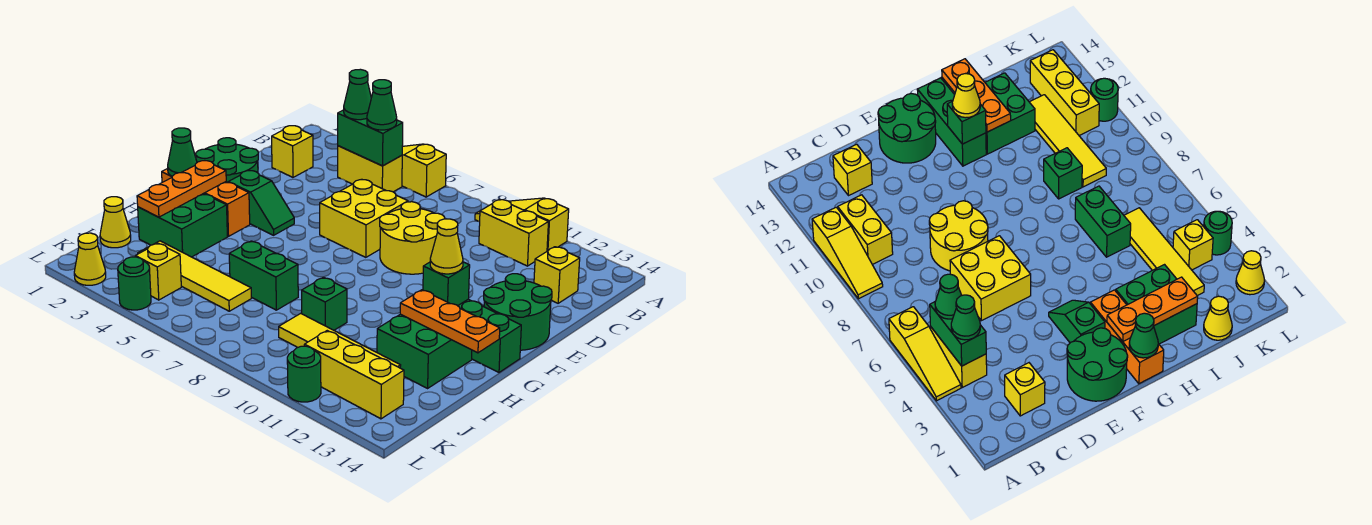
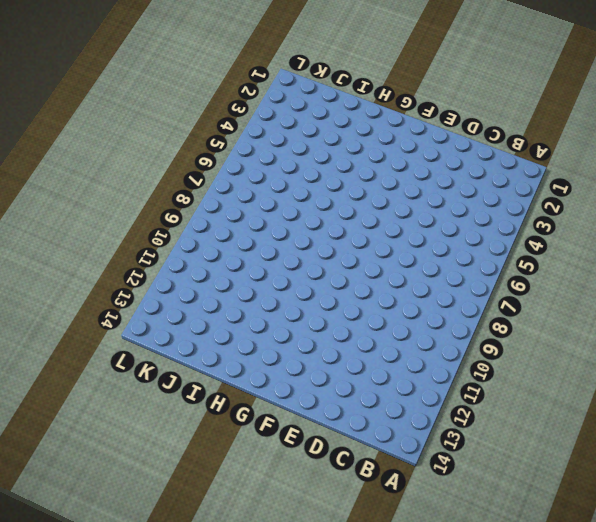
none -> yellow 1x3 slope [402,144,446,197]
none -> yellow 1x3 slope [475,198,569,251]
none -> yellow 1x2 brick [338,146,402,192]
none -> yellow 1x2 brick [479,199,548,266]

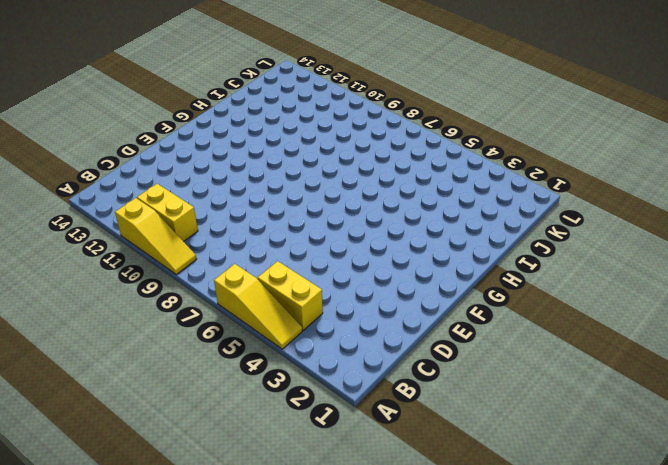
none -> yellow 1x1 brick [272,126,313,177]
none -> yellow 1x1 brick [534,247,580,303]
none -> yellow 2x2 brick [320,179,408,257]
none -> yellow 2x2 round brick [380,202,445,274]

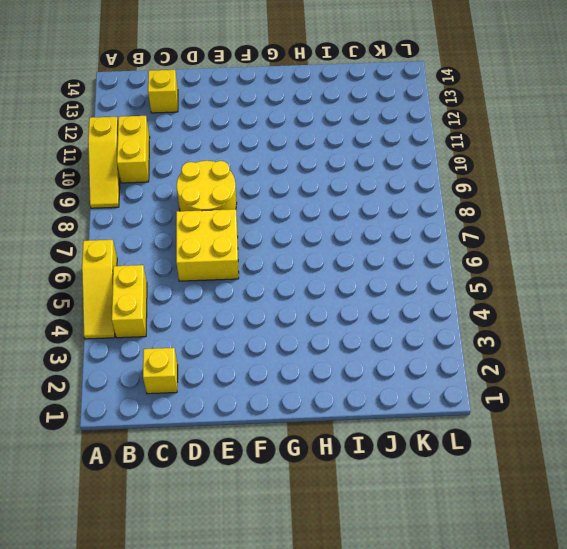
none -> green 2x2 round brick [196,138,258,182]
none -> green 2x2 round brick [484,274,552,350]
none -> green 1x2 slope [228,170,294,235]
none -> orange 1x3 brick [162,169,250,236]

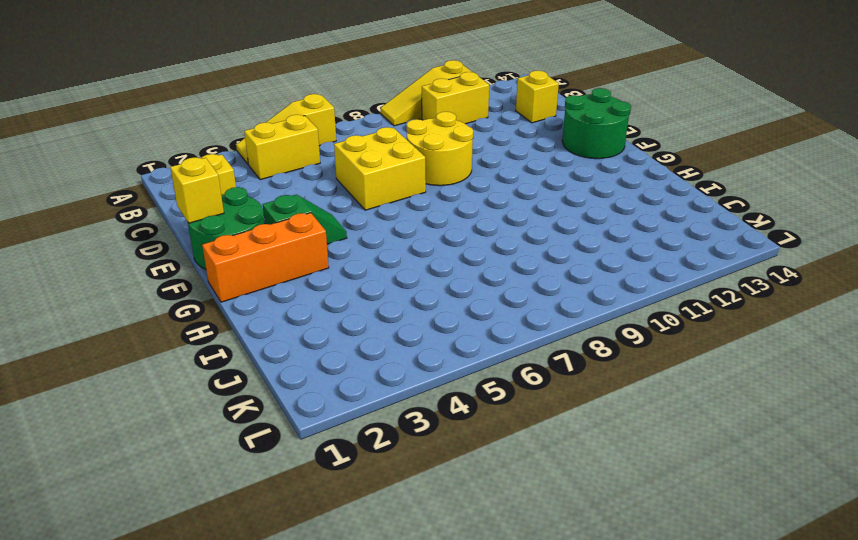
yellow 1x1 brick [170,157,224,223] -> yellow 1x1 brick moved to [135,243,181,300]
none -> green 1x3 brick [458,299,521,372]
none -> green 2x2 brick [138,193,227,257]
none -> green 2x2 brick [377,314,472,388]
none -> green 1x2 brick [229,241,298,310]

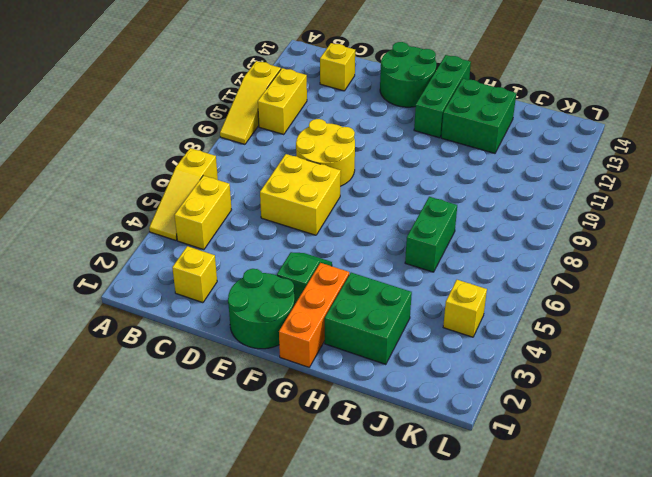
none -> green 1x1 brick [302,277,347,330]
none -> yellow 1x1 cone [100,197,131,248]
none -> yellow 1x4 tile [138,241,251,311]
none -> yellow 1x4 tile [279,313,401,368]

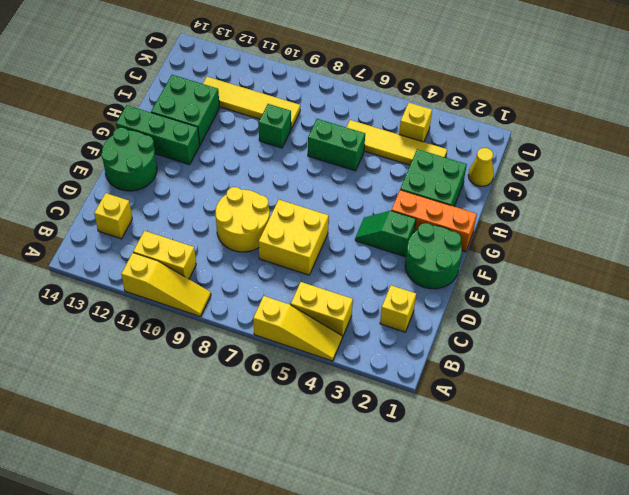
none -> yellow 1x3 brick [304,331,404,419]
none -> yellow 1x1 cone [74,233,106,285]
none -> green 1x1 round brick [118,257,151,310]
none -> green 1x1 round brick [287,346,321,402]

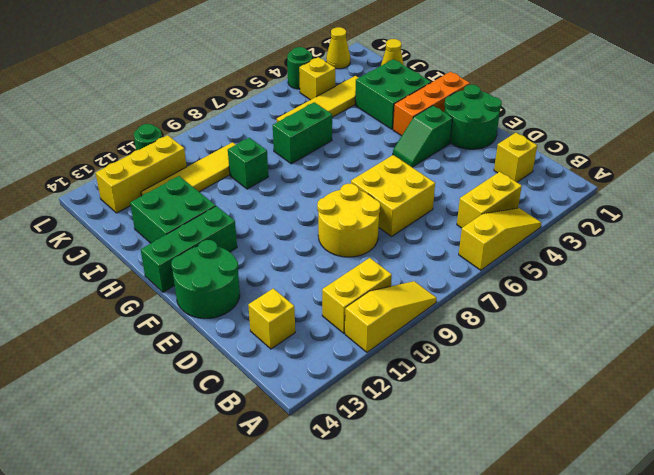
none -> green 1x2 brick [338,110,403,166]
none -> green 1x1 cone [168,128,197,176]
none -> orange 1x3 plate [137,161,226,217]
none -> green 1x1 brick [423,262,470,306]

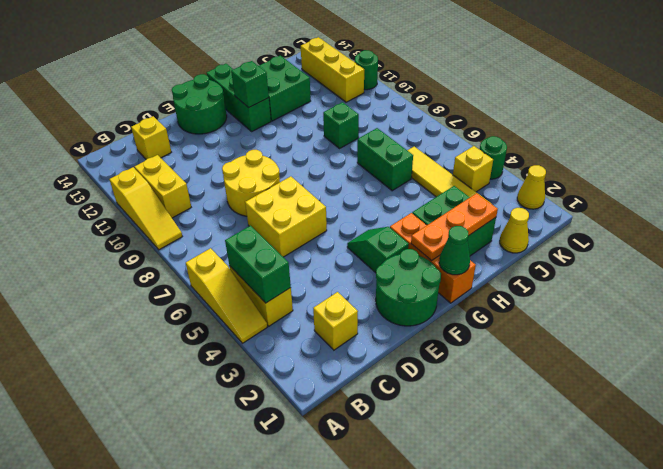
none -> yellow 1x4 tile [279,313,401,368]
none -> orange 1x3 plate [400,290,500,353]
none -> green 1x1 cone [344,69,371,120]
none -> green 1x1 cone [367,80,397,130]

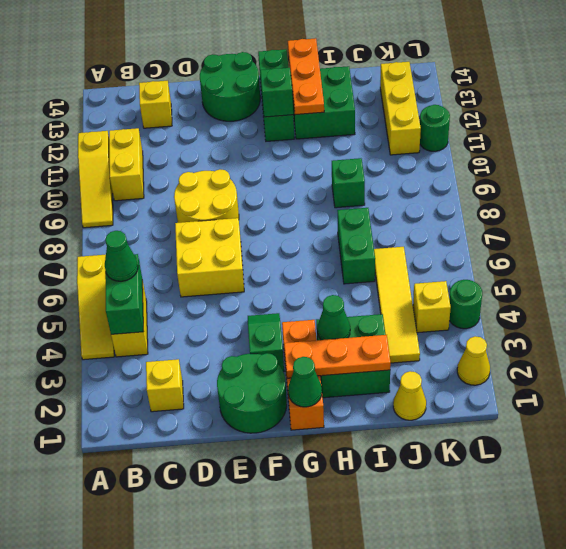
green 1x1 cone [317,295,350,340] -> green 1x1 cone moved to [344,69,371,120]
none -> yellow 1x4 tile [279,313,401,368]
none -> yellow 1x1 cone [430,219,463,274]

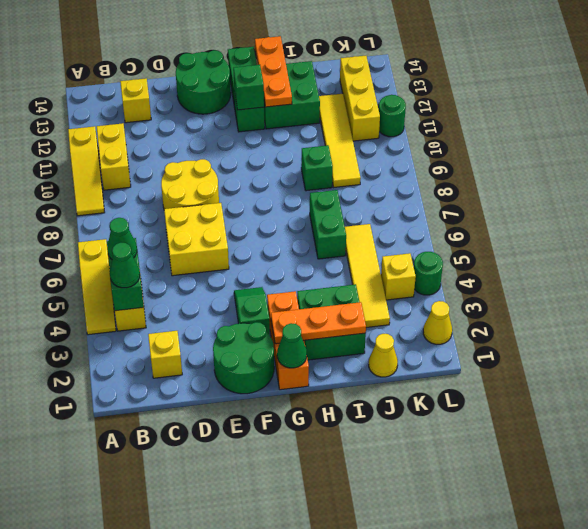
none -> yellow 1x1 cone [430,219,463,274]

